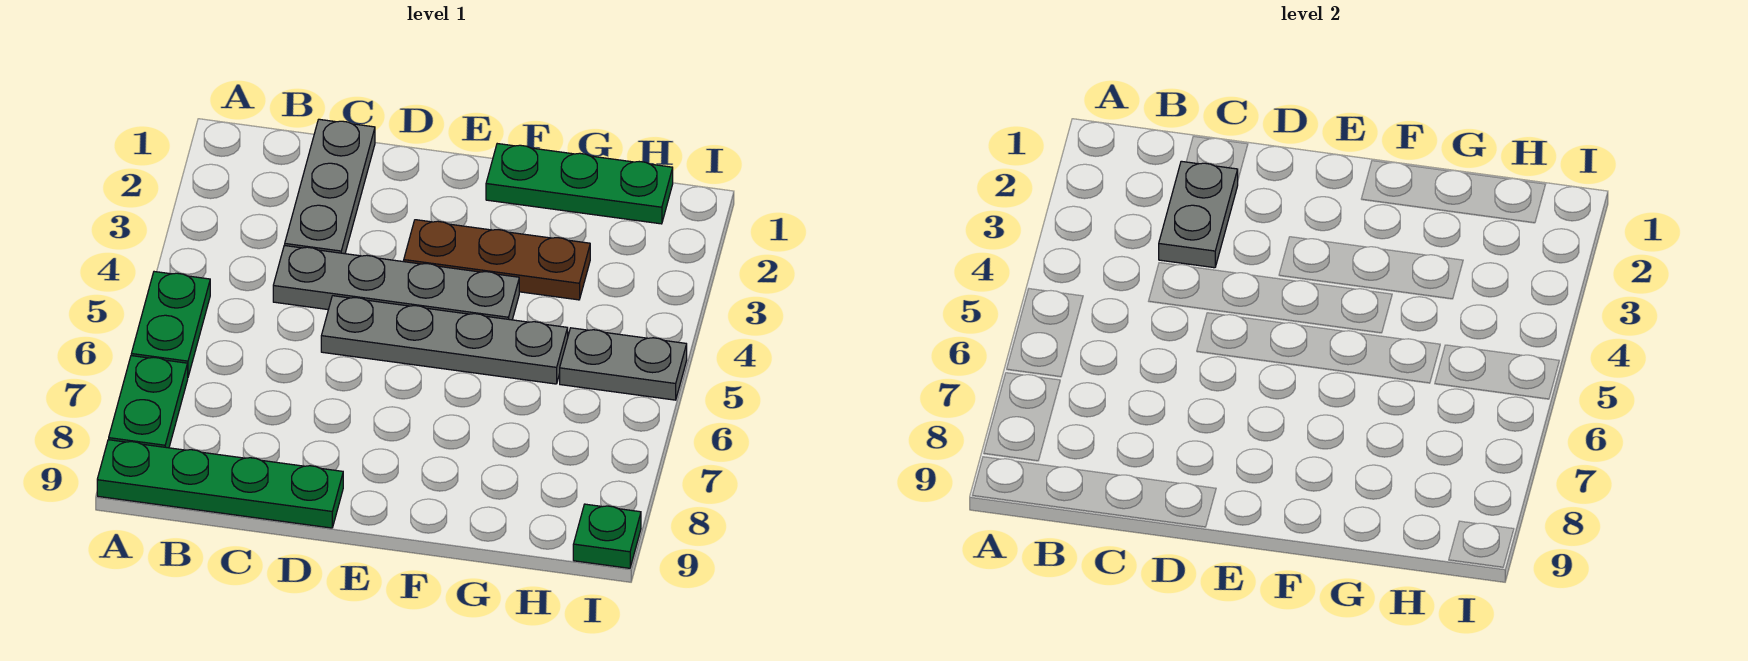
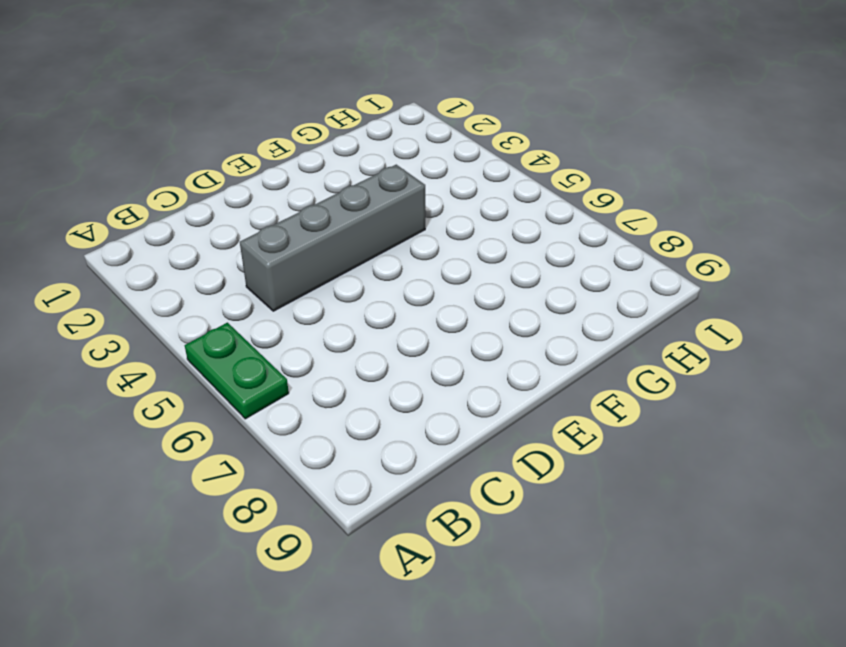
grey 1x4 brick [240,165,425,311] -> grey 1x4 plate [273,245,519,320]
none -> green 1x2 plate [109,356,188,448]
none -> green 1x4 plate [97,440,343,528]

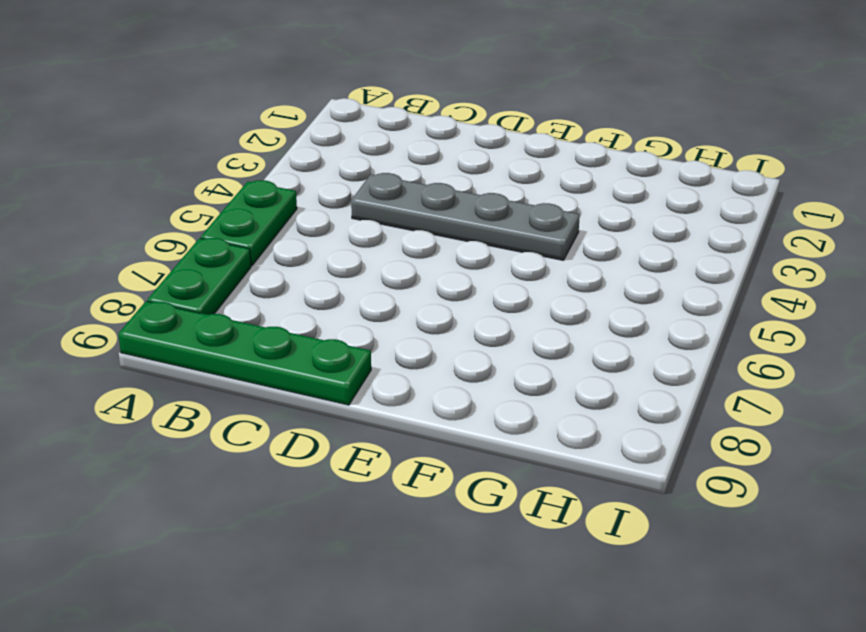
none -> grey 1x3 plate [285,119,375,254]
none -> grey 1x4 plate [321,296,568,384]

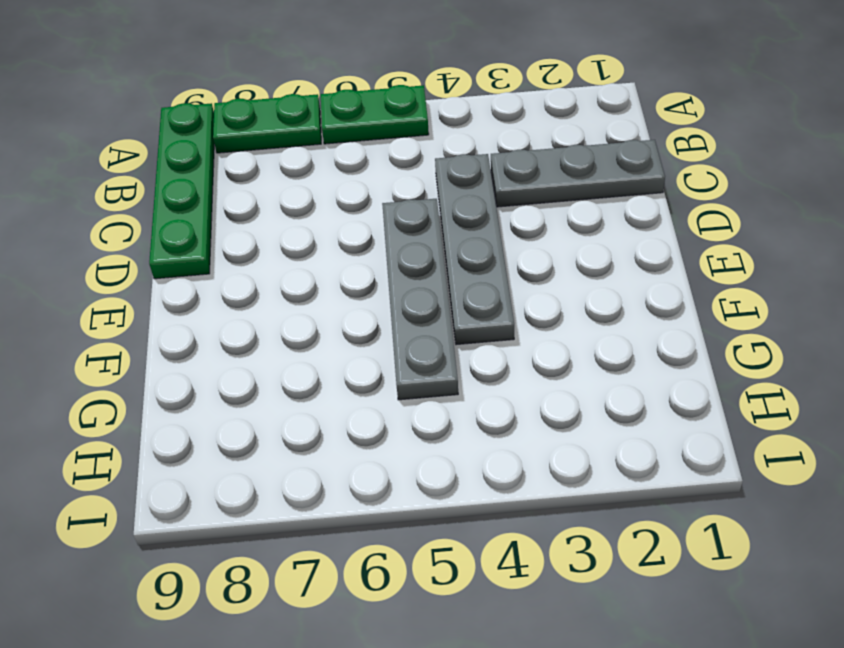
none -> brown 1x3 plate [404,220,590,300]
none -> green 1x3 plate [486,144,673,224]

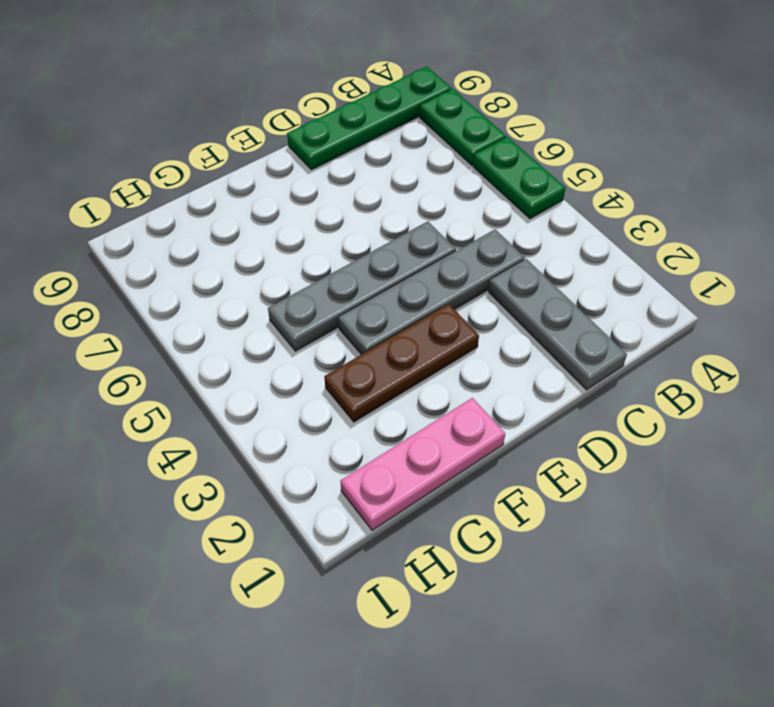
pink 1x3 plate [340,398,505,530] -> green 1x3 plate [486,144,673,224]
none -> grey 1x2 plate [560,328,687,400]
none -> green 1x1 plate [573,504,641,568]

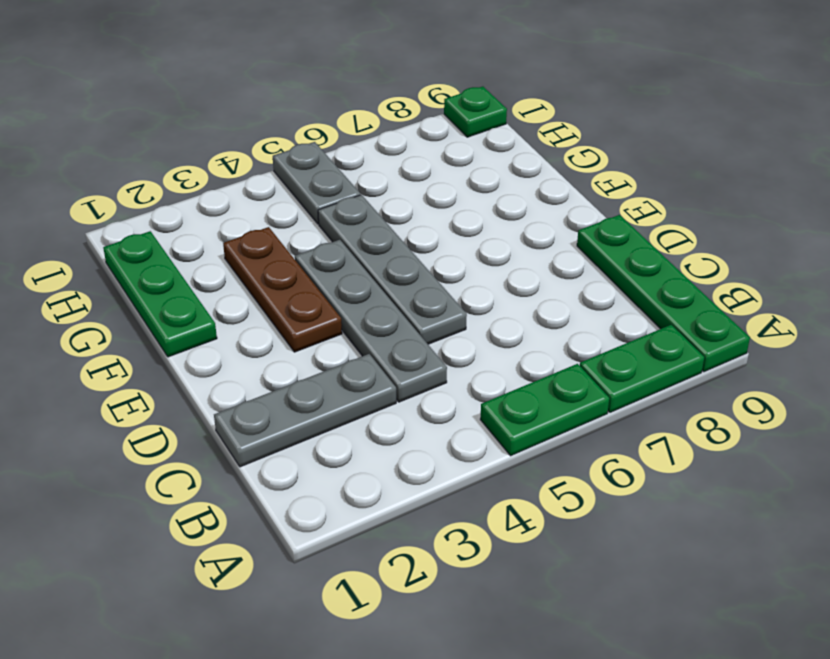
none -> grey 1x2 plate [1159,161,1238,268]

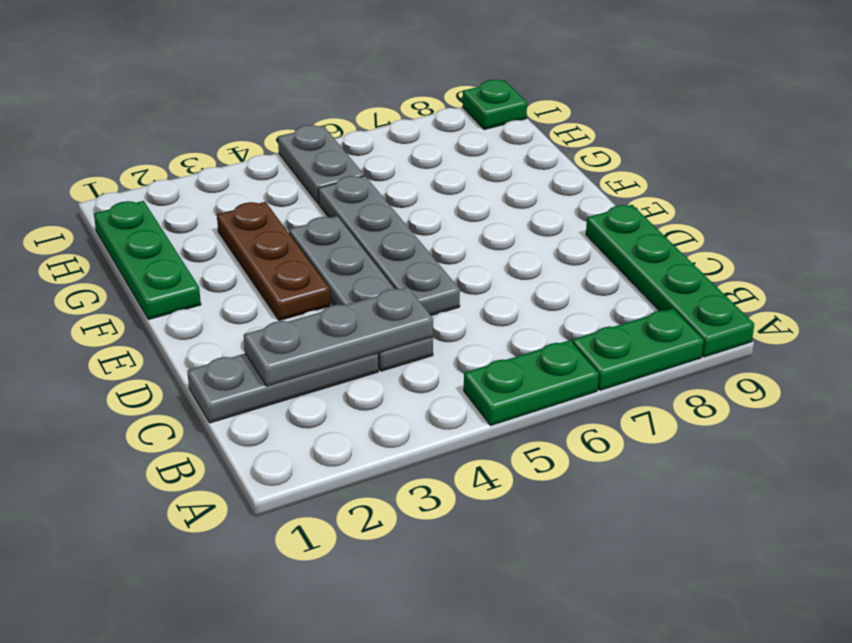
grey 1x3 plate [244,287,433,386] -> grey 1x2 plate [1159,161,1238,268]

